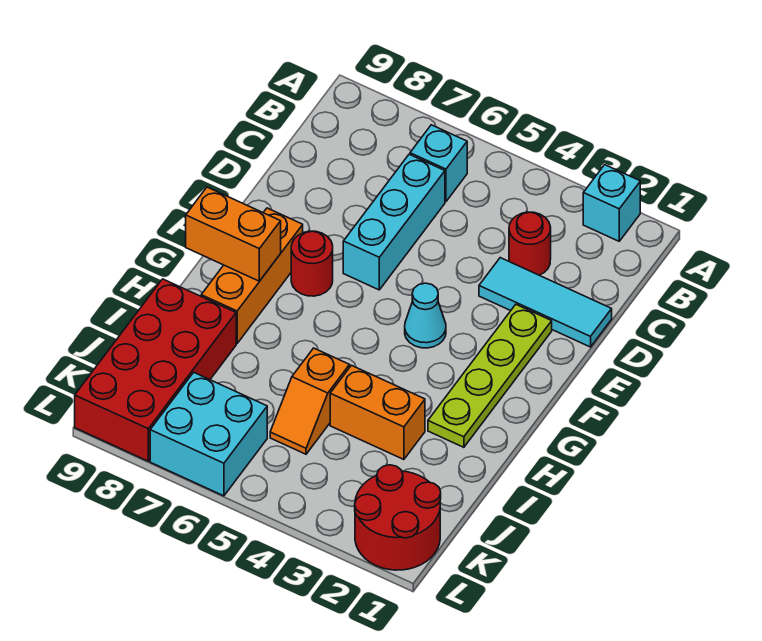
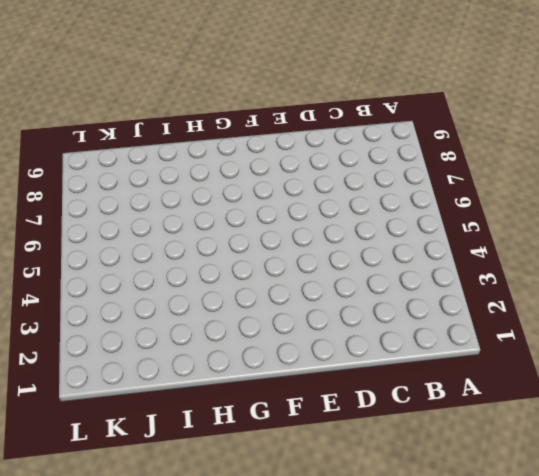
none -> cyan 1x1 brick [583,165,640,241]
none -> cyan 1x1 brick [410,125,467,202]
none -> red 1x1 round brick [509,212,551,275]

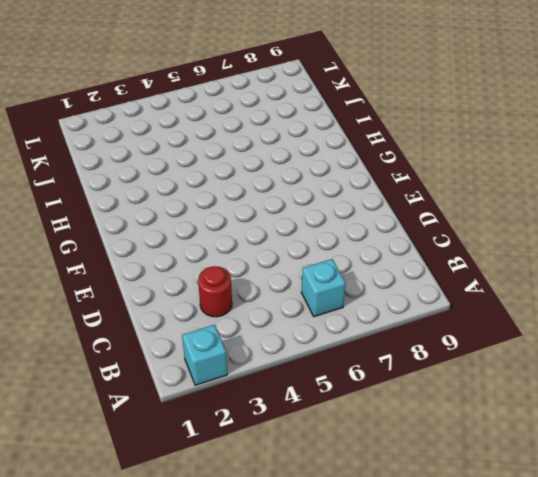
none -> cyan 1x3 brick [343,154,445,290]
none -> cyan 1x3 tile [479,258,612,347]
none -> lime 1x4 plate [428,305,552,447]

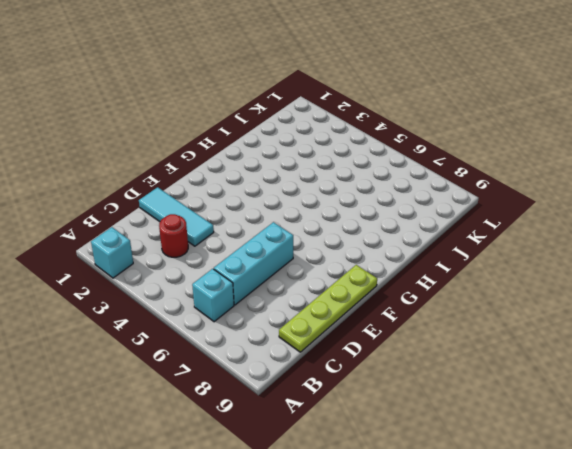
lime 1x4 plate [279,265,377,352] -> lime 1x4 plate moved to [428,305,552,447]
none -> cyan 1x1 cone [405,283,446,348]
none -> red 1x1 round brick [291,231,333,296]
none -> orange 1x3 brick [201,208,303,343]

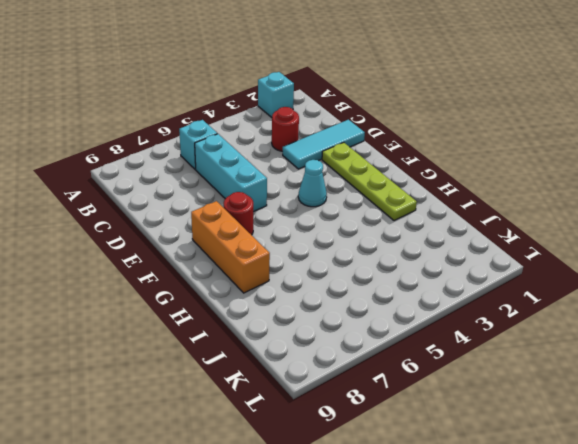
none -> orange 1x2 brick [330,365,425,460]
none -> orange 1x2 slope [270,348,350,454]
none -> red 2x4 brick [75,279,236,461]

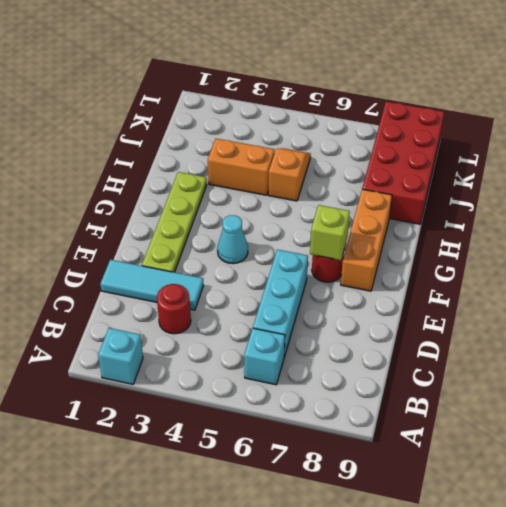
lime 1x1 brick [310,205,350,260] -> none
none -> red 2x2 round brick [355,465,441,570]
none -> cyan 2x2 brick [150,372,267,496]
none -> orange 1x2 brick [186,187,281,281]

